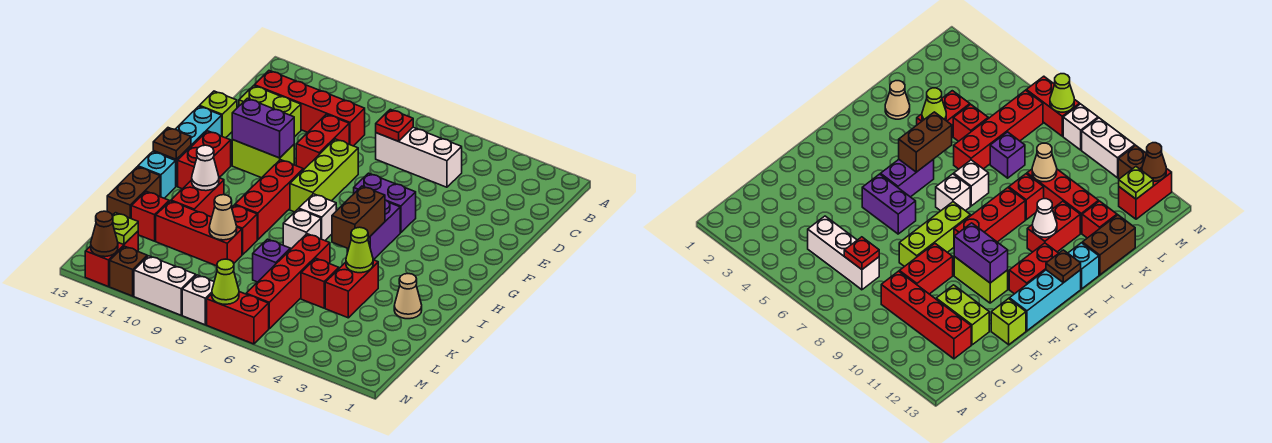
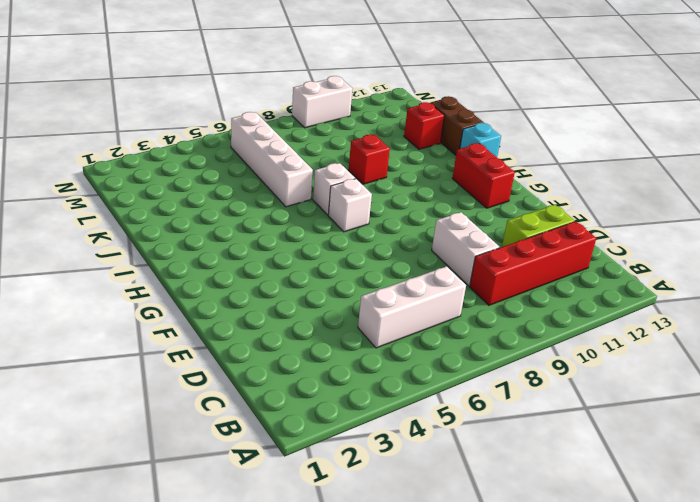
white 1x2 brick [432,212,499,286] -> red 1x2 brick [296,114,349,170]
white 1x4 brick [231,112,313,207] -> red 1x4 brick [246,234,330,329]
none -> lime 1x3 brick [290,139,358,212]
none -> lime 1x1 brick [200,91,237,138]
none -> purple 1x2 brick [354,173,416,233]
none -> lime 1x2 brick [232,140,294,178]

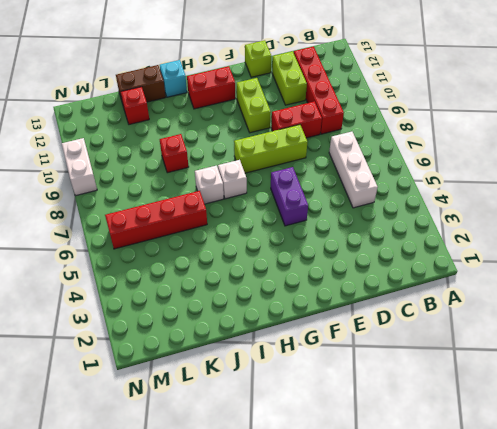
none -> cyan 1x3 brick [153,106,222,186]
none -> purple 1x2 brick [347,200,400,260]
none -> red 1x3 brick [235,160,303,240]
none -> red 1x2 brick [171,178,224,217]

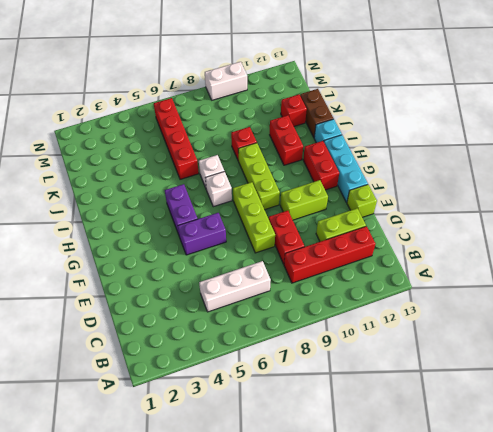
lime 1x3 brick [238,143,280,210] -> red 1x3 brick [235,160,303,240]
none -> tan 1x1 cone [394,274,422,319]
none -> red 1x2 brick [325,260,378,318]
none -> red 1x1 brick [301,259,339,308]
none -> purple 1x1 brick [253,239,290,282]

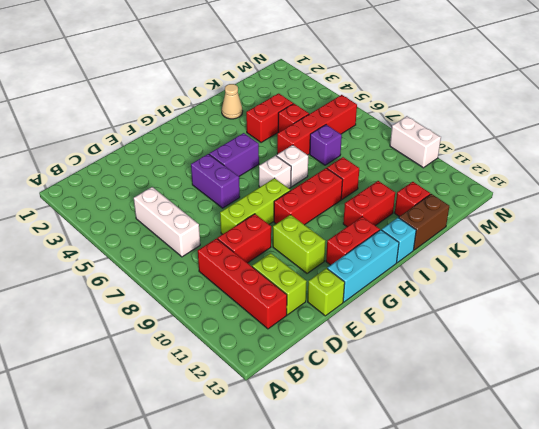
none -> red 1x3 brick [156,201,242,266]
none -> red 1x2 brick [85,231,138,287]
none -> red 1x2 brick [207,292,269,344]
none -> white 1x1 brick [182,275,214,325]

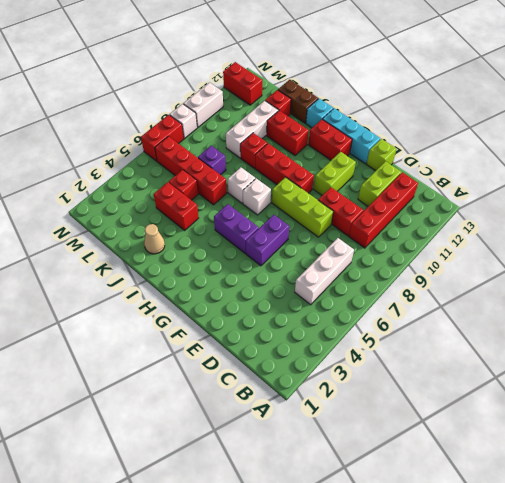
white 1x3 brick [226,101,279,158] -> red 1x3 brick [156,201,242,266]
none -> brown 1x1 brick [110,246,147,296]
none -> red 1x1 plate [376,109,413,141]
none -> purple 1x2 brick [232,98,294,158]
none -> brown 1x2 brick [332,186,385,249]

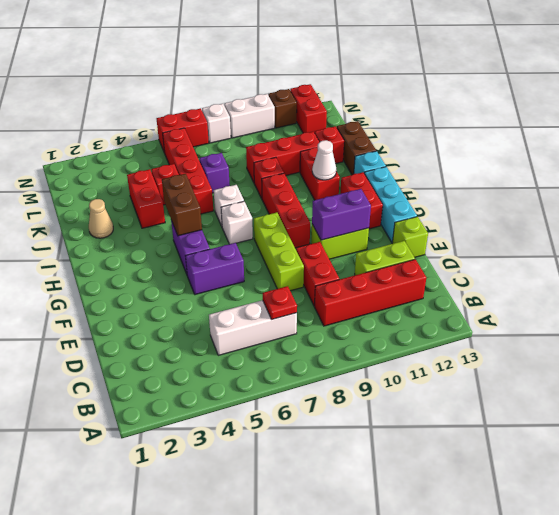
none -> brown 1x1 plate [153,128,191,159]
none -> lime 1x1 cone [346,227,373,273]
none -> tan 1x1 cone [209,195,237,240]
none -> lime 1x1 plate [112,213,138,245]

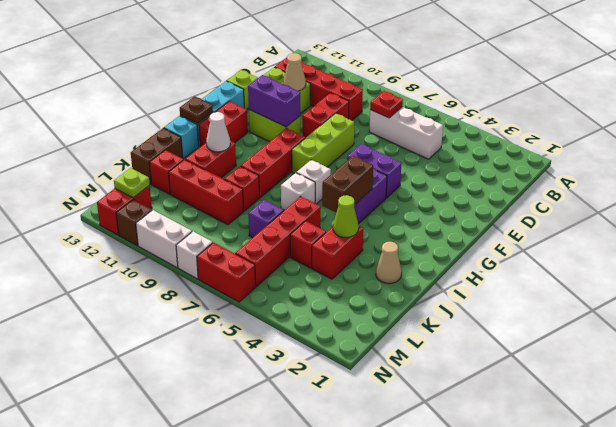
tan 1x1 cone [283,53,306,91] -> tan 1x1 cone moved to [209,195,237,240]
none -> lime 1x1 cone [212,259,239,304]
none -> brown 1x1 cone [91,211,118,257]

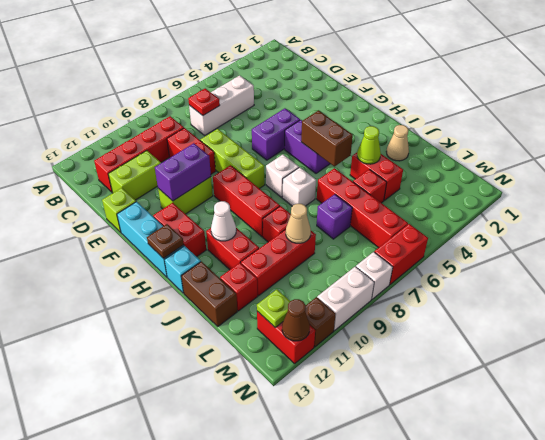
none -> lime 1x1 cone [212,259,239,304]

